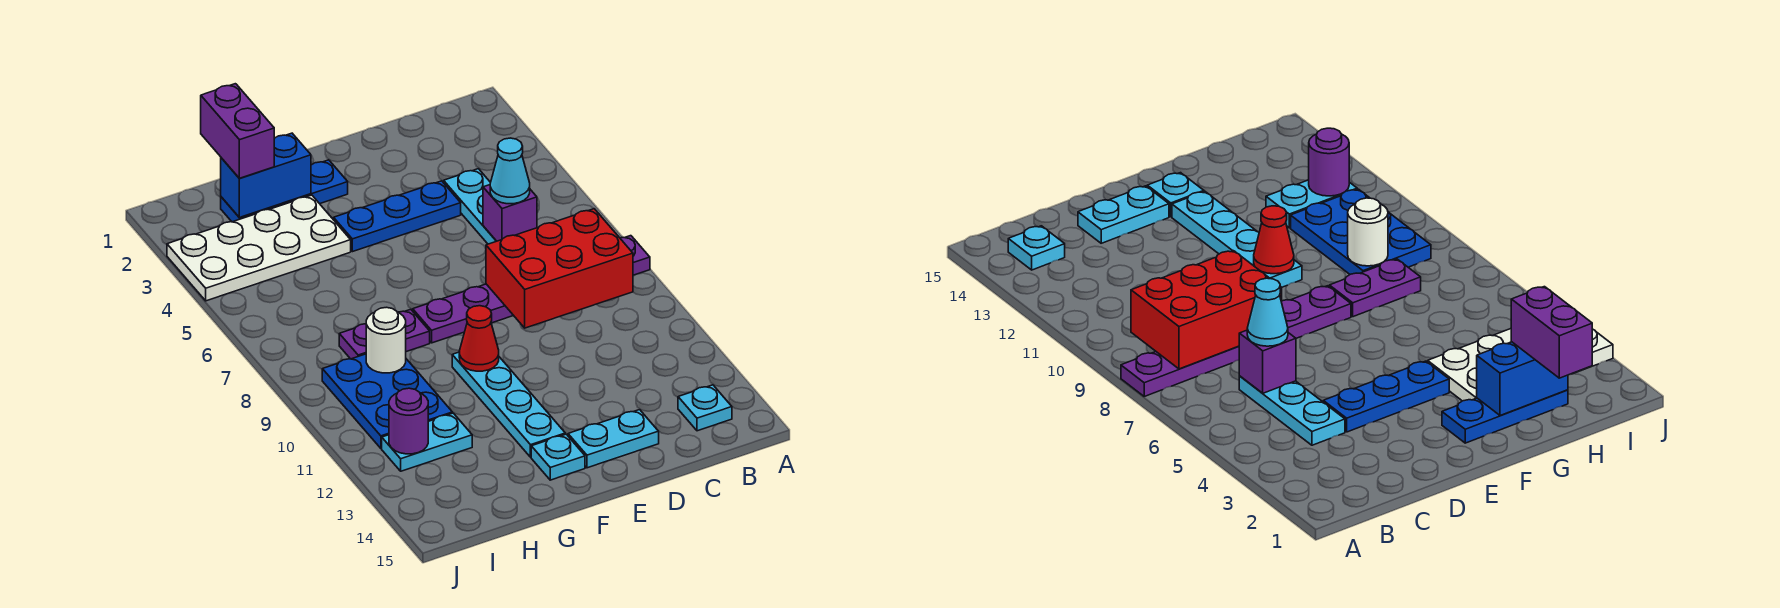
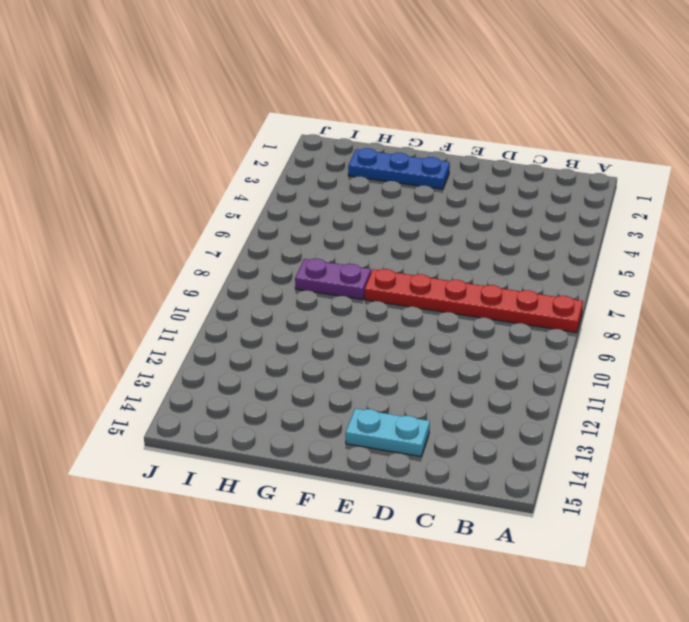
red 1x6 plate [365,269,583,332] -> purple 1x6 plate [413,236,650,343]
none -> cyan 1x1 plate [678,385,732,431]
none -> cyan 1x3 plate [444,169,496,244]
none -> blue 1x3 plate [334,181,461,252]

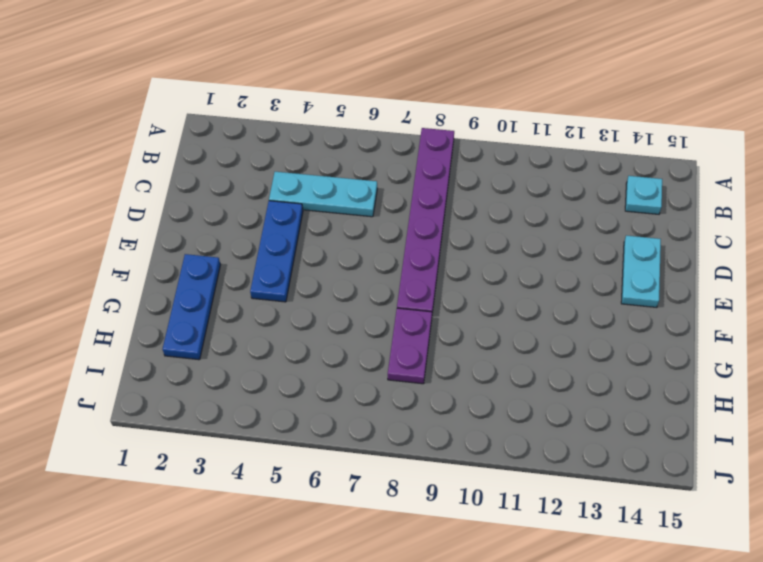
none -> cyan 1x4 plate [452,352,565,457]
none -> cyan 1x1 plate [531,434,585,480]
none -> white 2x4 plate [167,195,351,301]

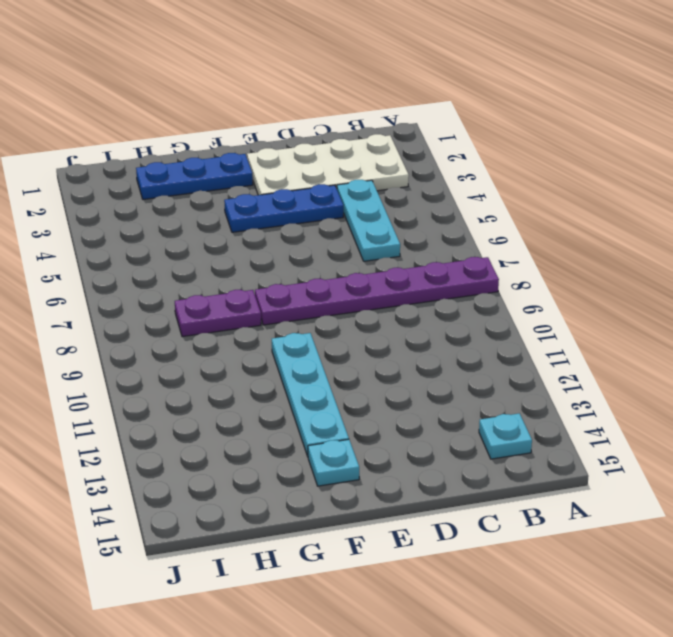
white 2x4 plate [247,134,409,195] -> white 2x4 plate moved to [167,195,351,301]
none -> cyan 1x2 plate [568,410,659,468]
none -> blue 2x3 plate [322,354,452,448]
none -> cyan 1x2 plate [382,413,472,471]

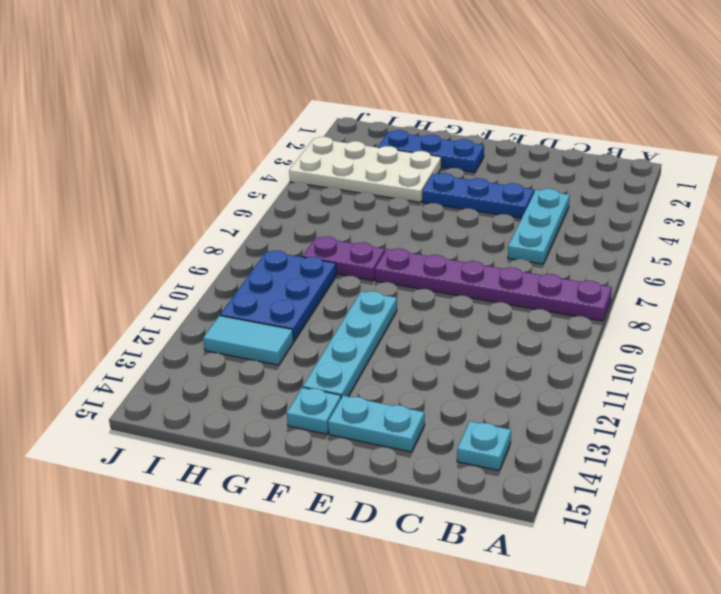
cyan 1x2 tile [203,316,293,365] -> cyan 1x2 plate [382,413,472,471]
none -> red 2x3 brick [486,209,633,328]
none -> purple 1x1 brick [483,185,537,241]
none -> red 1x1 cone [459,306,499,371]

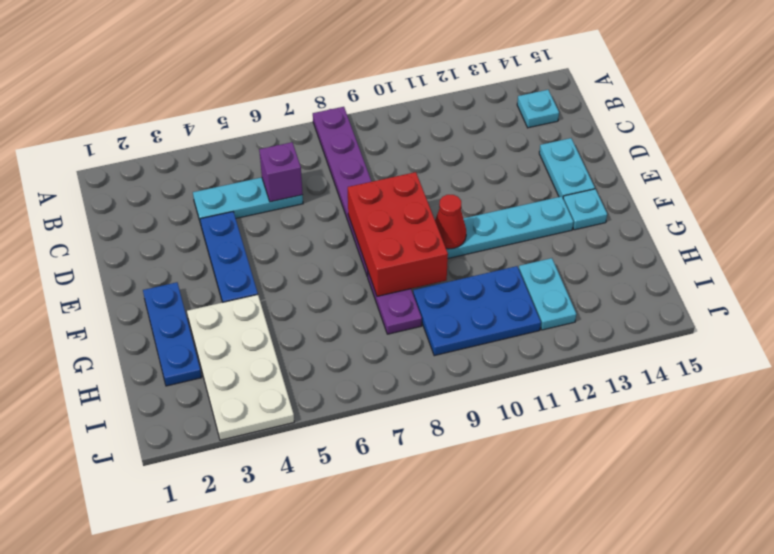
red 2x3 brick [348,172,448,296] -> red 2x3 brick moved to [486,209,633,328]
none -> blue 1x2 brick [221,133,311,218]
none -> white 1x1 round brick [366,307,406,373]
none -> purple 1x1 round brick [389,388,428,454]

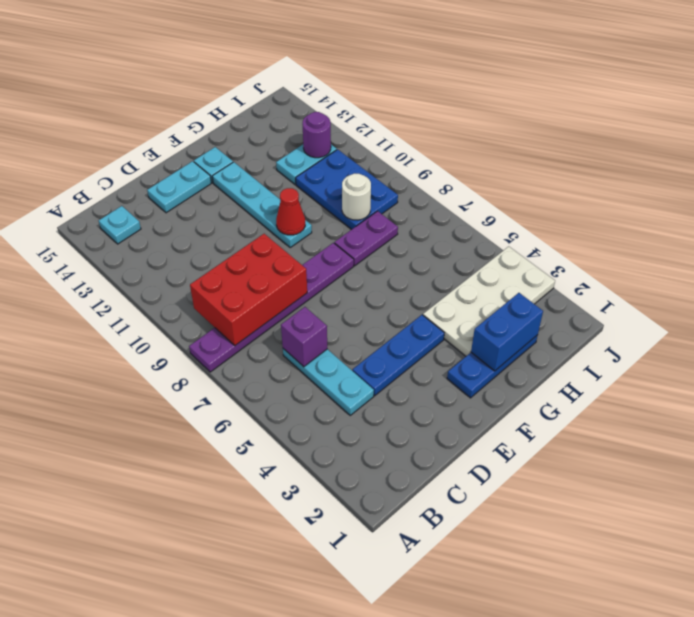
none -> cyan 1x1 cone [490,138,530,204]
none -> purple 1x2 brick [201,84,274,179]

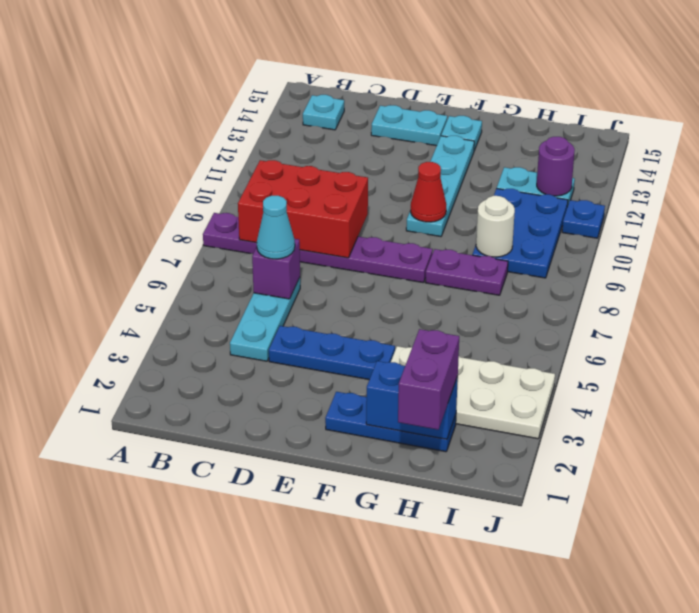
blue 1x1 plate [562,200,605,238] -> none

